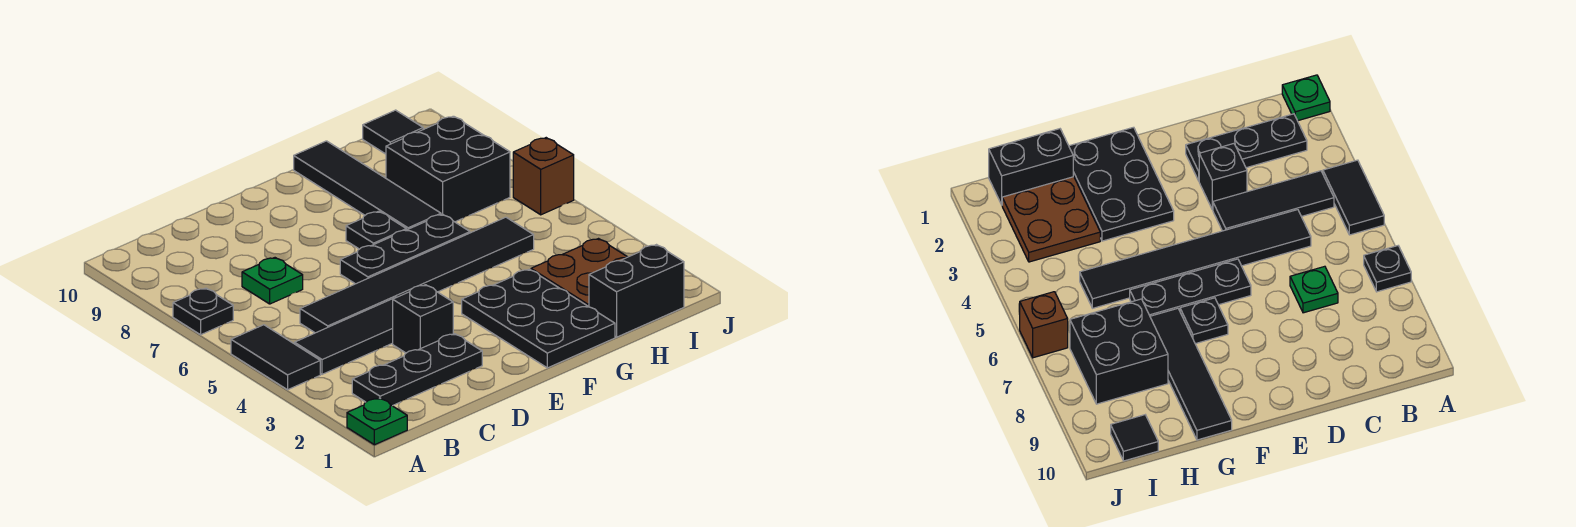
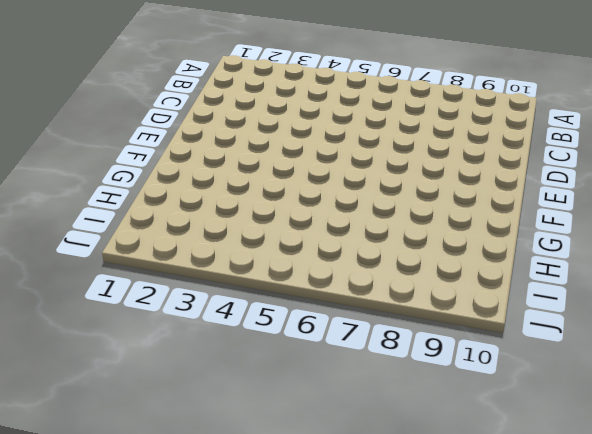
none -> green 1x1 plate [347,398,407,445]
none -> black 1x2 tile [231,325,320,390]
none -> black 1x1 plate [173,288,233,335]

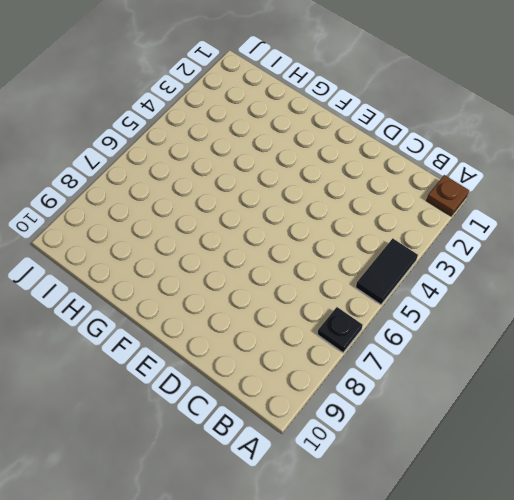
brown 1x1 plate [426,175,469,216] -> green 1x1 plate [347,398,407,445]
none -> black 1x3 plate [352,334,482,406]
none -> black 1x3 tile [295,297,397,374]
none -> black 1x6 tile [300,217,534,333]

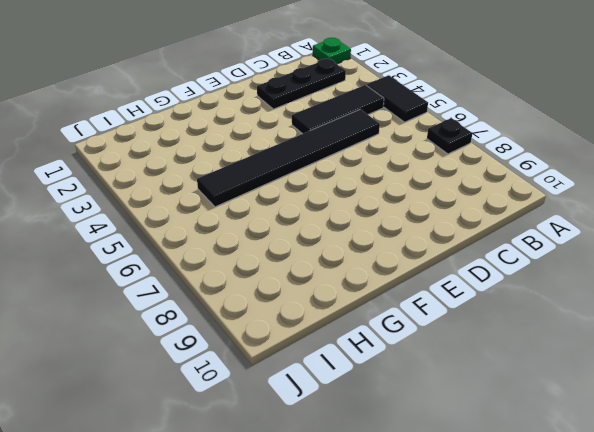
none -> green 1x1 plate [242,258,303,304]
none -> black 1x1 brick [393,285,453,353]
none -> black 1x3 plate [340,214,470,284]

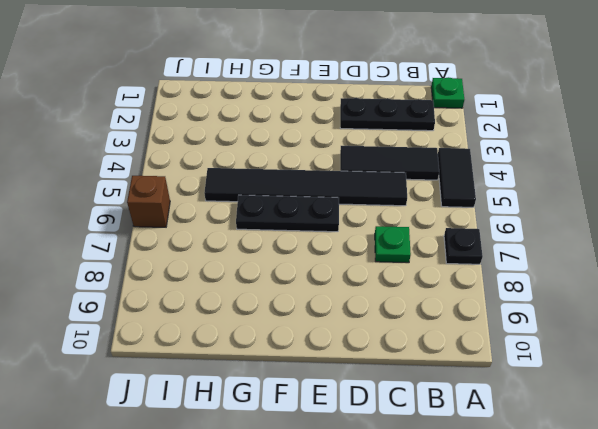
none -> black 1x1 brick [393,285,453,353]
none -> black 2x3 plate [462,269,615,368]
none -> black 1x1 plate [346,211,406,249]

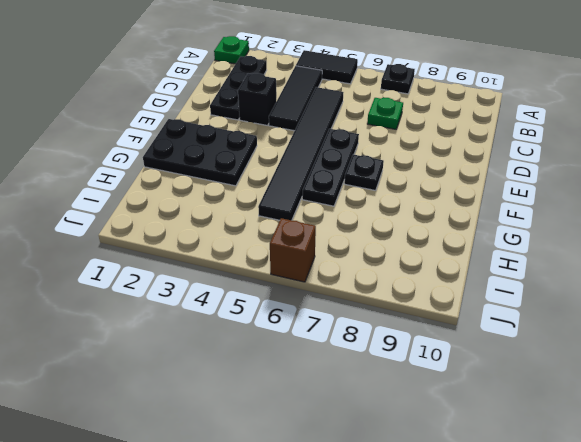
none -> black 1x4 tile [294,141,441,230]
none -> black 1x2 brick [589,245,684,337]
none -> brown 2x2 plate [531,239,627,307]

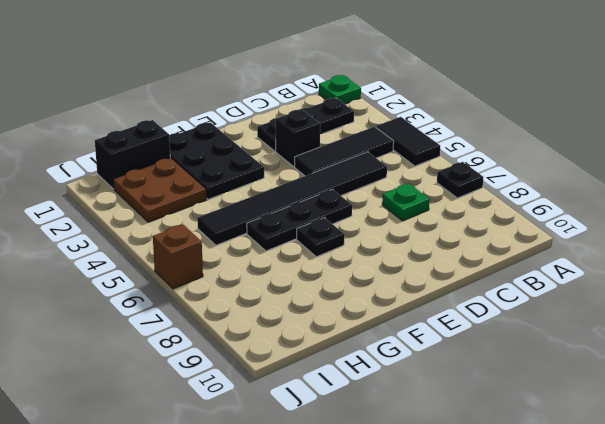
none -> black 1x4 tile [294,141,441,230]
none -> black 2x2 brick [386,116,510,222]
none -> black 1x1 tile [363,110,423,154]

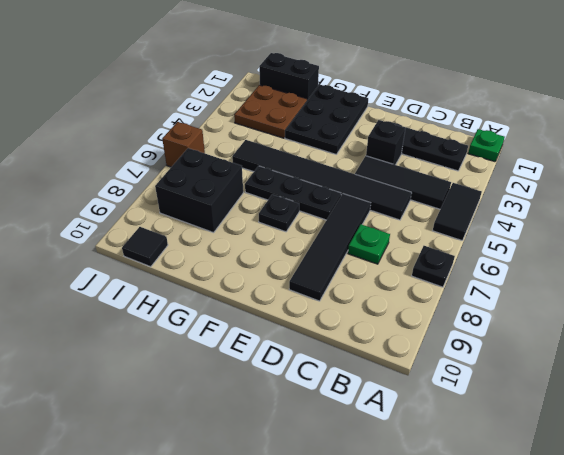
black 1x4 tile [289,194,371,301] -> black 1x4 tile moved to [294,141,441,230]

